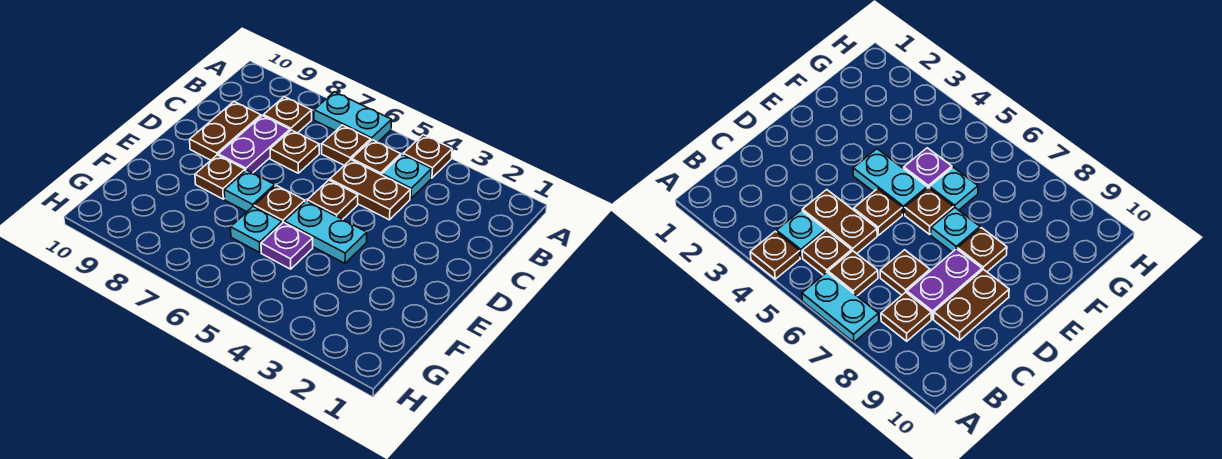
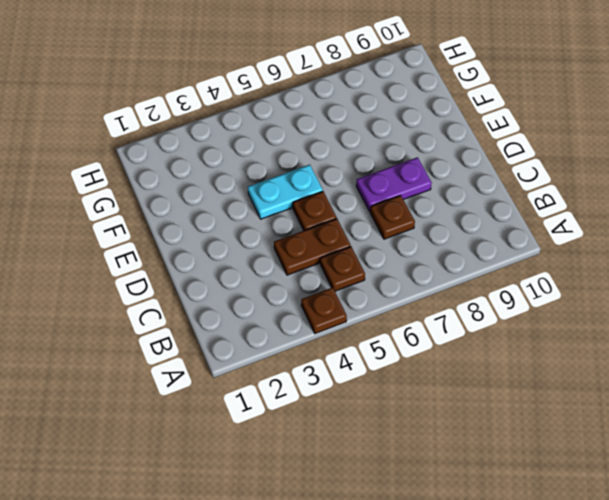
purple 1x2 plate [356,157,432,211] -> purple 1x2 plate turned to [218,116,290,173]
none -> cyan 1x2 plate [314,92,392,142]
none -> cyan 1x1 plate [382,155,432,199]
none -> brown 1x1 plate [322,125,371,165]

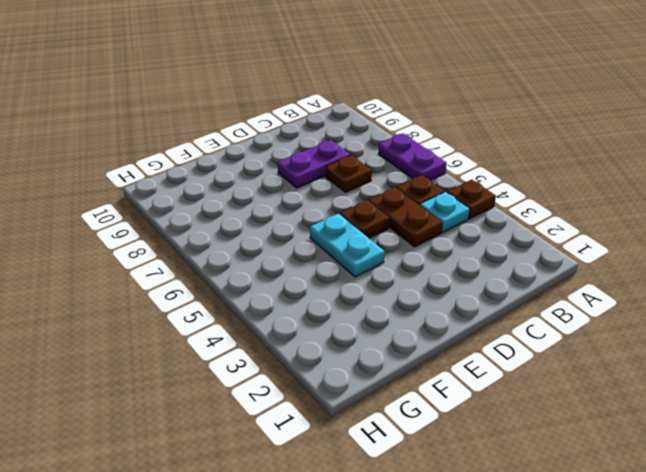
purple 1x2 plate [378,133,447,180] -> cyan 1x2 plate [314,92,392,142]
none -> brown 1x1 plate [322,125,371,165]
none -> brown 1x1 plate [263,97,312,133]
none -> brown 1x2 plate [190,102,261,160]

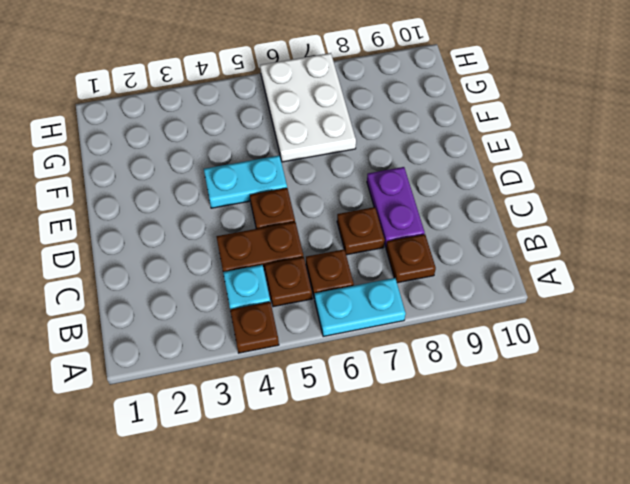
white 2x3 plate [260,53,356,162] -> cyan 1x1 plate [231,207,282,253]
none -> brown 1x2 plate [190,102,261,160]
none -> brown 1x1 plate [254,185,305,223]
none -> cyan 1x1 plate [224,170,275,212]

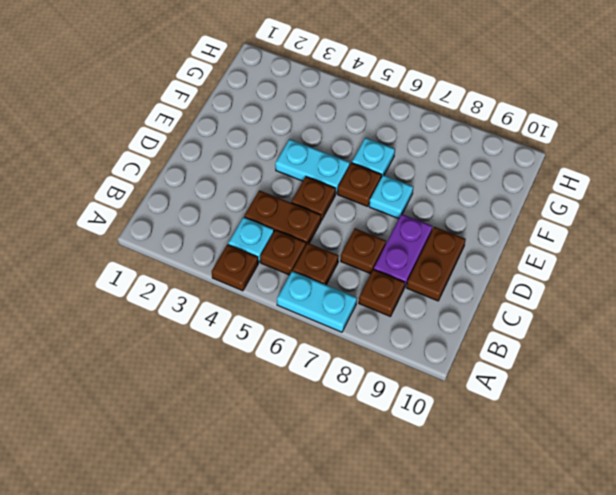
none -> brown 1x1 plate [195,155,245,199]
none -> purple 1x1 plate [261,222,313,269]

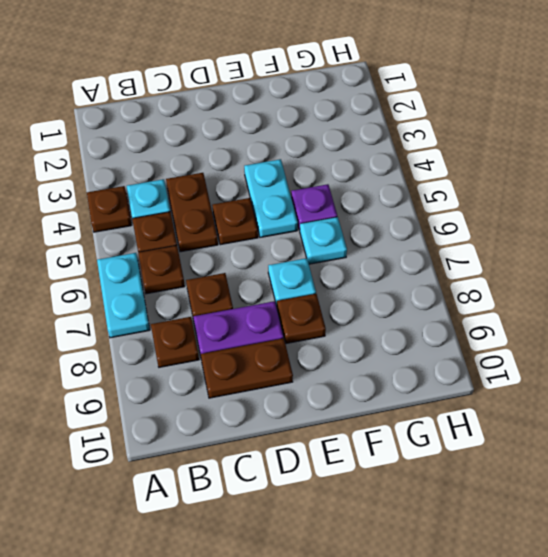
none -> brown 1x1 plate [254,185,305,223]

